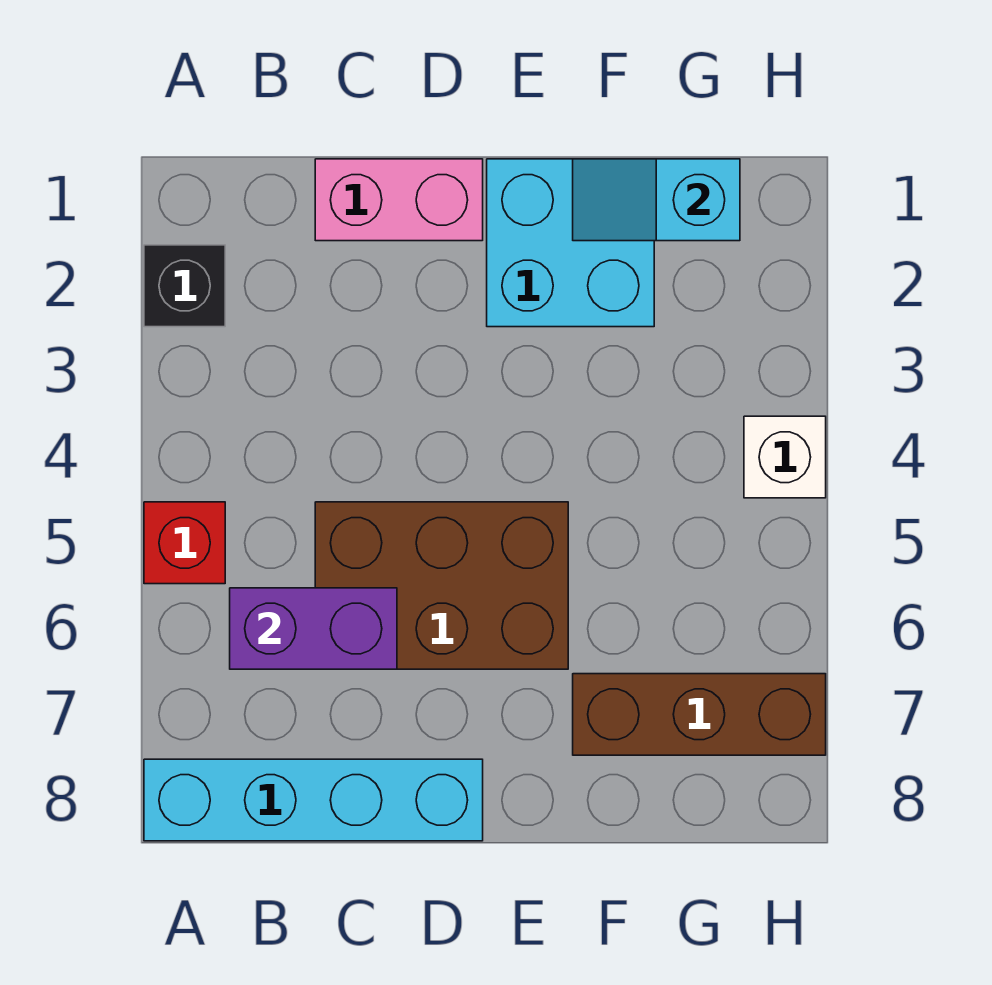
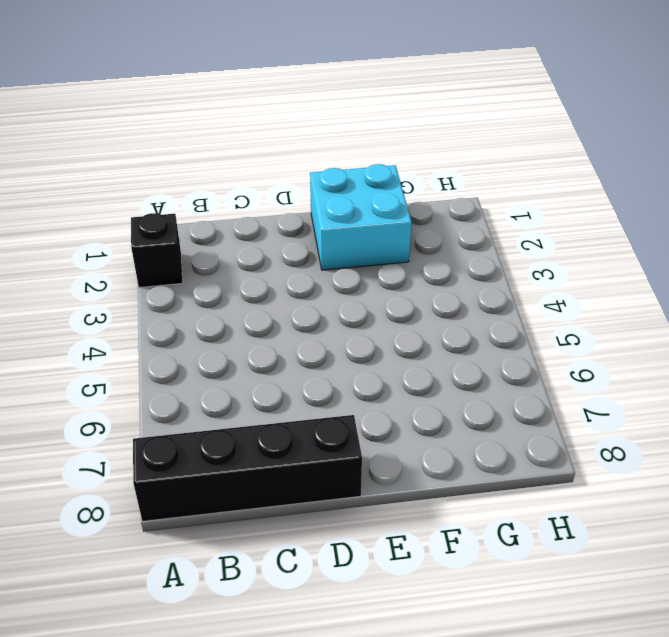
black 1x4 brick [133,415,362,521] -> cyan 1x4 brick [144,759,483,841]
none -> red 1x1 brick [144,502,225,584]
none -> pink 1x2 brick [315,159,483,241]

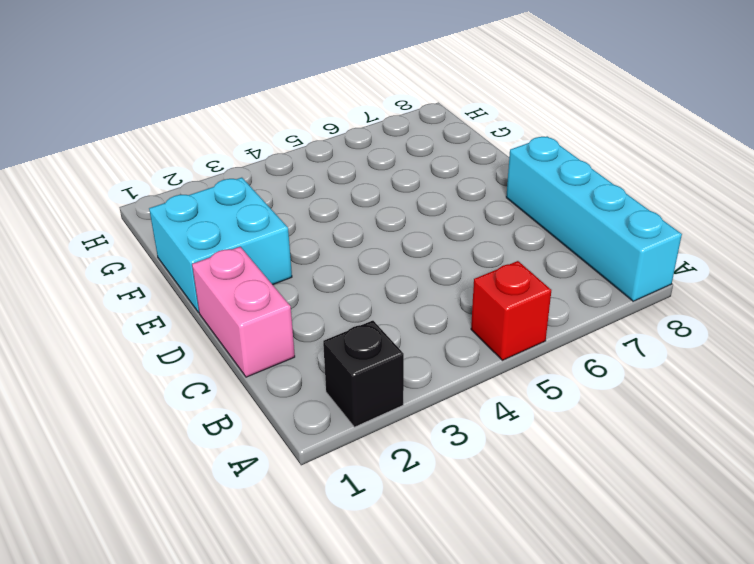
none -> brown 2x3 brick [315,502,568,669]
none -> brown 1x3 brick [573,674,826,755]

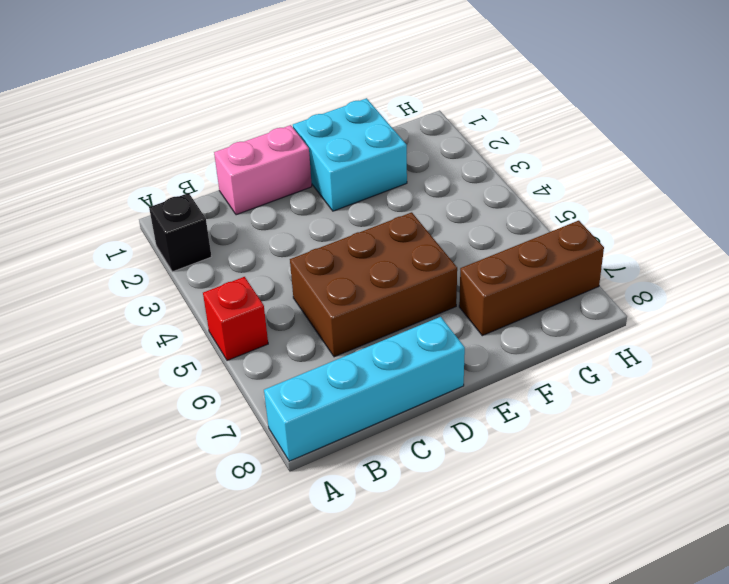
none -> white 1x1 brick [744,416,826,498]
none -> purple 1x2 brick [230,588,397,669]

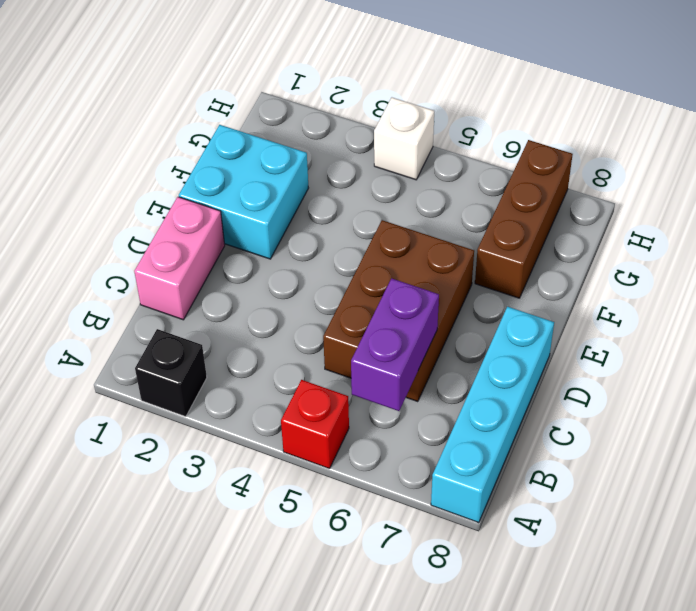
none -> cyan 1x2 slope [573,159,740,241]

